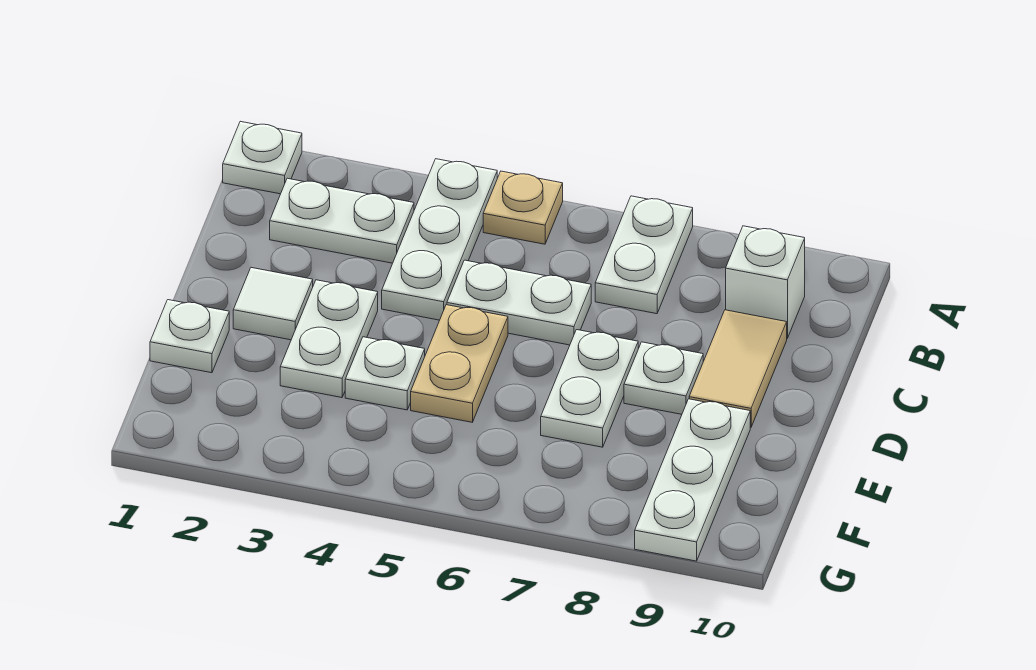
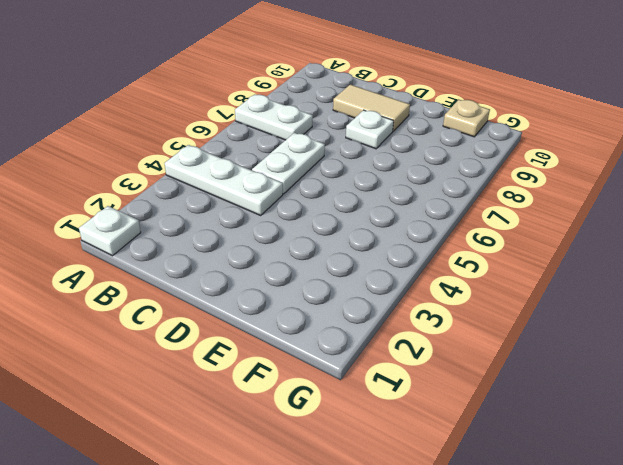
tan 1x1 plate [443,100,490,137] -> tan 1x1 plate moved to [483,171,563,244]
none -> white 1x2 plate [270,178,414,263]
none -> white 1x1 brick [726,226,805,338]
none -> white 1x1 tile [233,268,313,340]

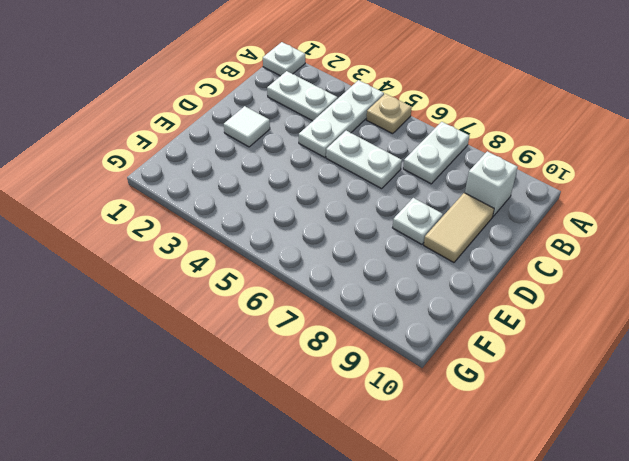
none -> white 1x2 plate [280,280,378,398]
none -> tan 1x2 plate [411,305,508,422]
none -> white 1x2 plate [541,330,638,447]

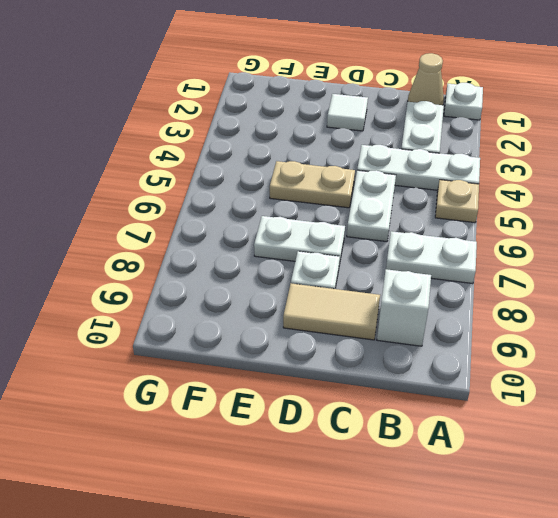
tan 1x1 cone [408,53,444,105] -> none
none -> white 1x2 plate [280,280,378,398]
none -> white 1x1 plate [150,300,229,373]
none -> white 1x1 plate [345,337,425,410]

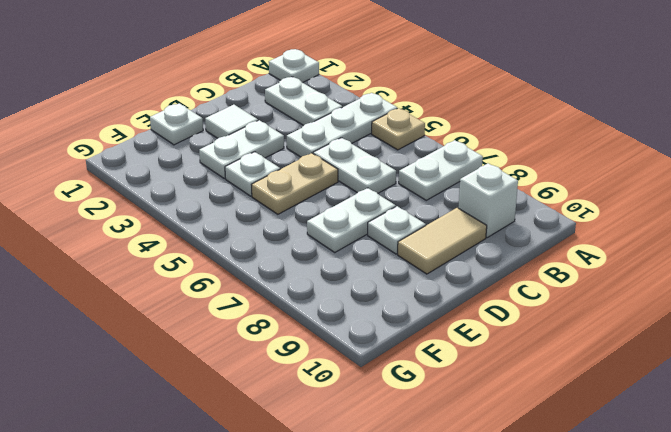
none -> white 1x3 plate [635,399,750,561]

